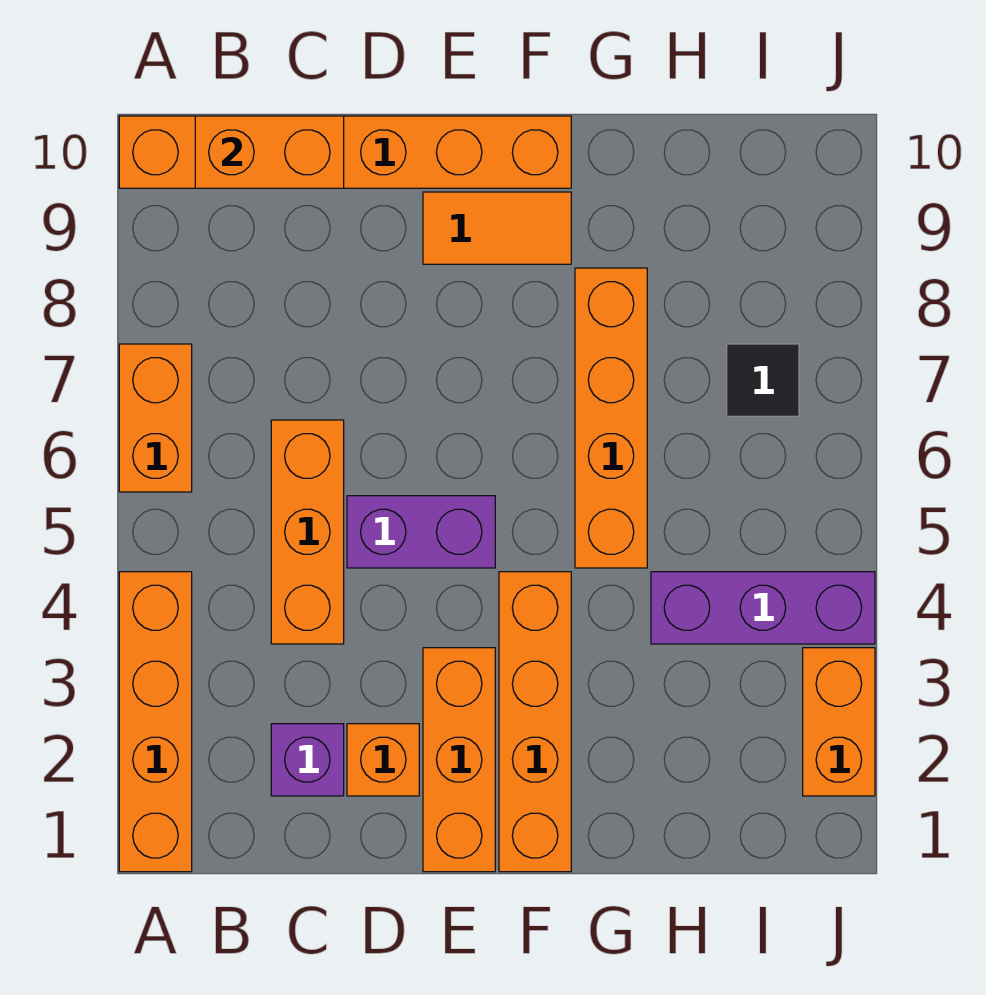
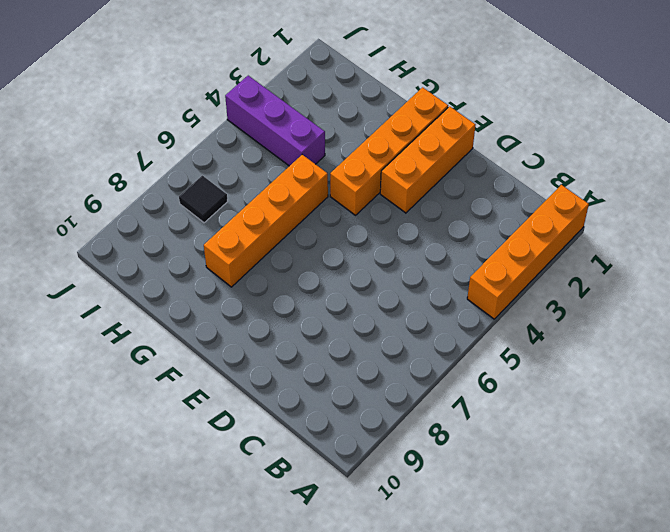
none -> orange 1x2 brick [119,344,192,492]
none -> orange 1x6 brick [119,116,571,188]
none -> purple 1x1 brick [271,724,344,796]

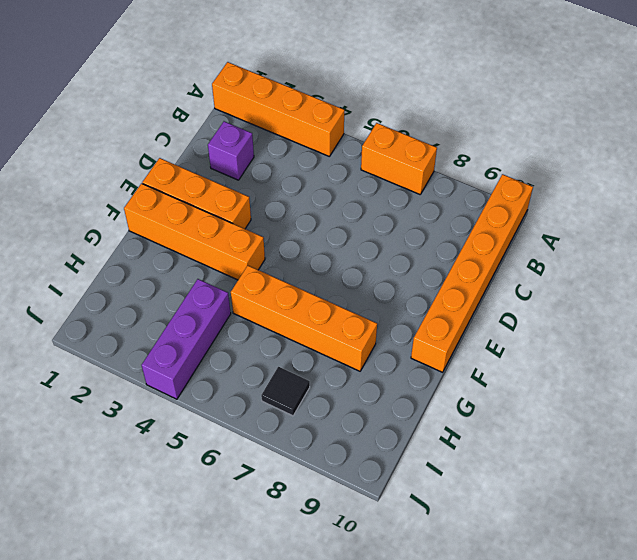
none -> orange 1x3 brick [271,420,344,644]
none -> orange 1x1 brick [347,724,419,796]
none -> purple 1x2 brick [347,496,495,568]

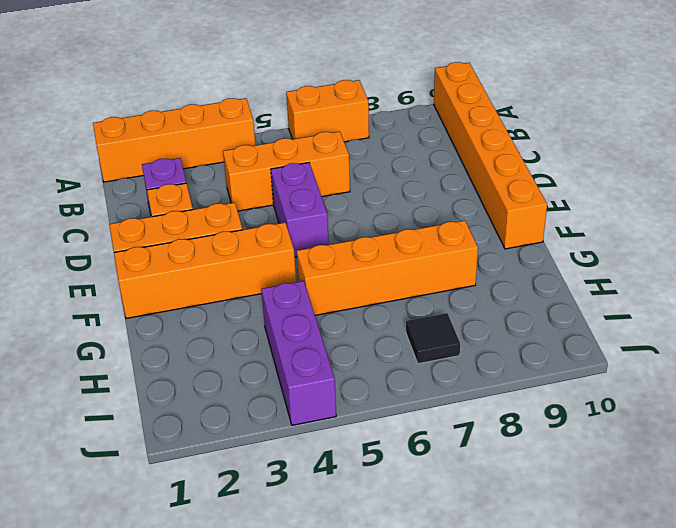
none -> orange 1x2 tile [423,192,571,264]
none -> orange 1x2 brick [803,648,875,796]
none -> orange 1x2 brick [195,116,344,188]

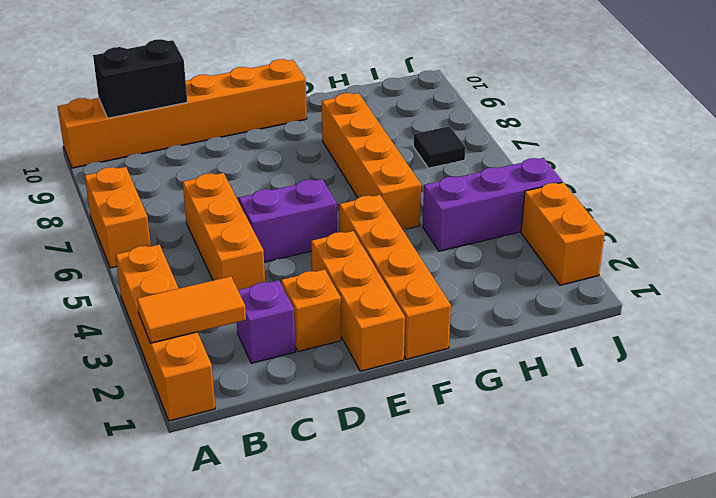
orange 1x2 tile [137,276,246,343] -> orange 1x2 tile moved to [423,192,571,264]
black 1x2 brick [93,39,187,118] -> orange 1x2 brick [195,116,344,188]

